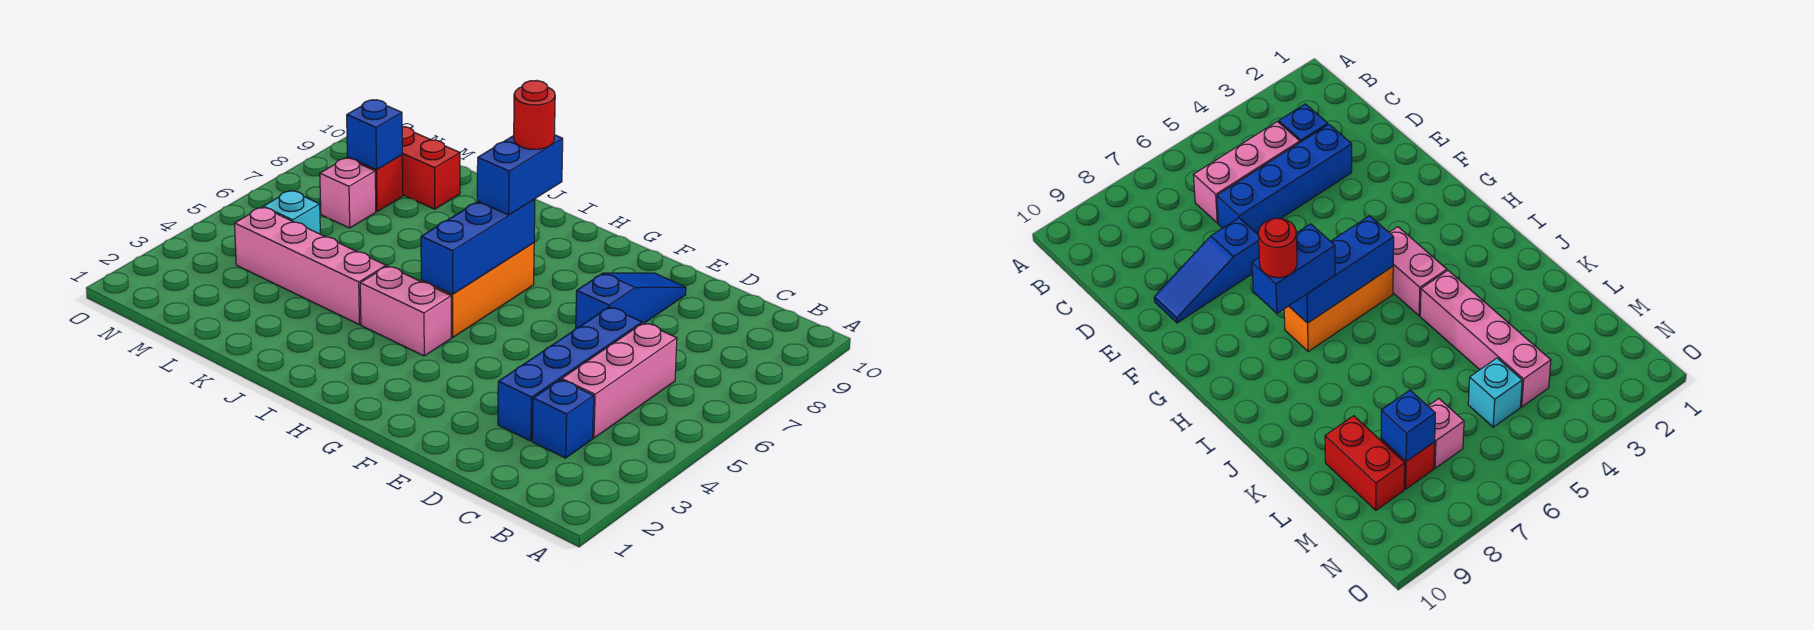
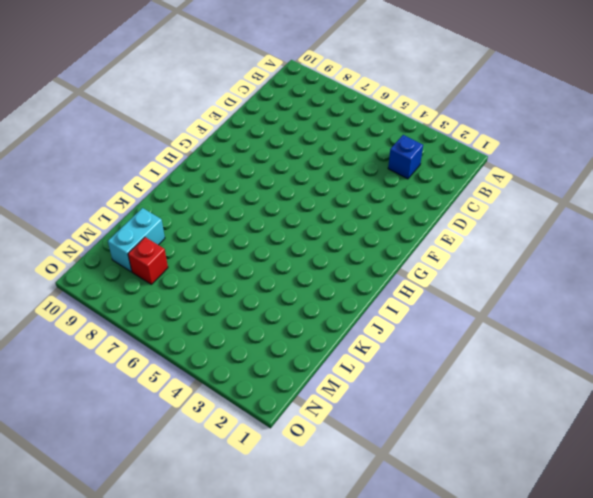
cyan 1x2 brick [108,208,165,272] -> red 1x2 brick [402,127,460,209]
none -> pink 1x3 brick [562,323,677,438]
none -> blue 1x4 brick [498,307,642,441]
none -> blue 1x3 slope [576,273,686,328]

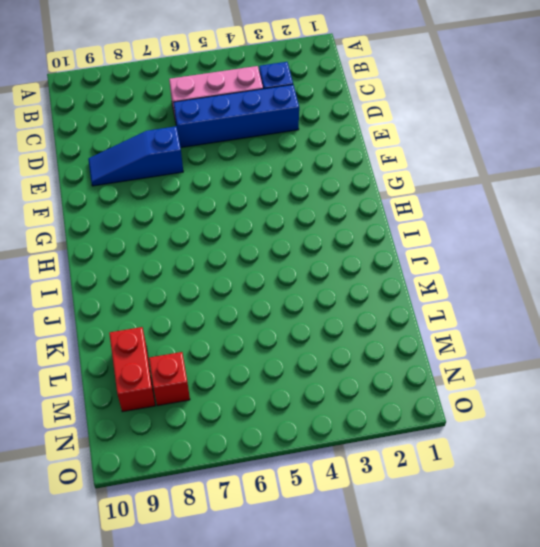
none -> pink 1x2 brick [360,266,451,356]
none -> orange 1x3 brick [421,243,534,338]
none -> pink 1x4 brick [235,207,386,325]

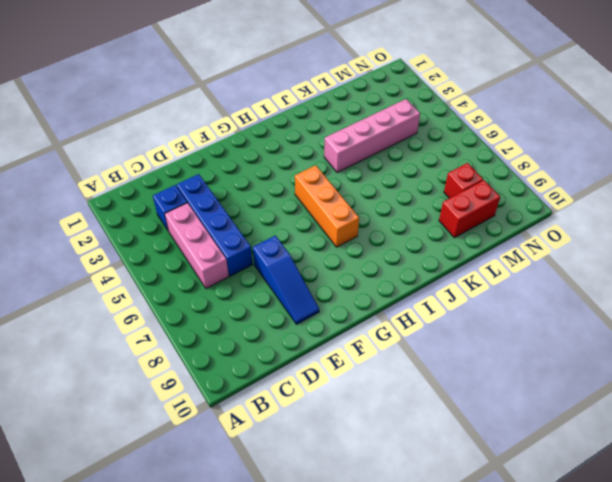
none -> pink 1x2 brick [360,266,451,356]
none -> cyan 1x1 brick [263,191,320,234]
none -> pink 1x1 brick [320,158,376,228]

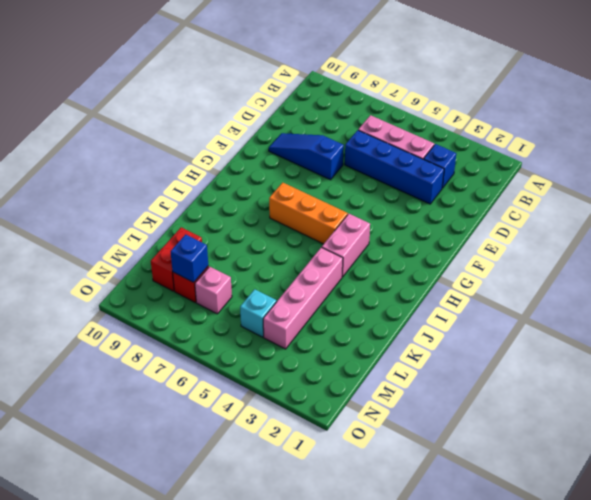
none -> blue 1x3 brick [421,199,535,294]
none -> blue 1x2 brick [477,135,563,215]
none -> red 1x1 round brick [514,80,555,149]

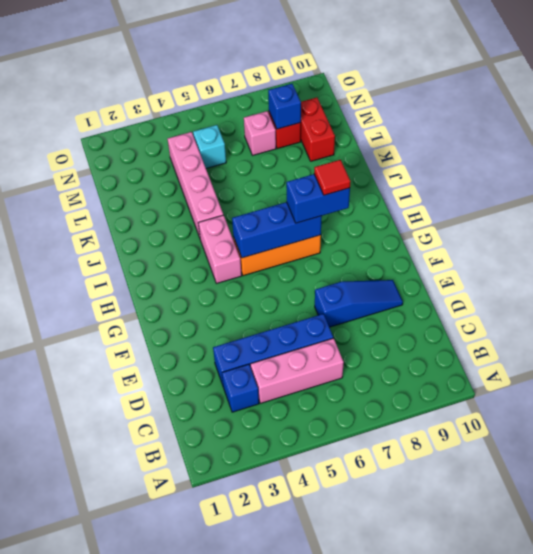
red 1x1 tile [314,160,351,195] -> red 1x1 round brick [514,80,555,149]

